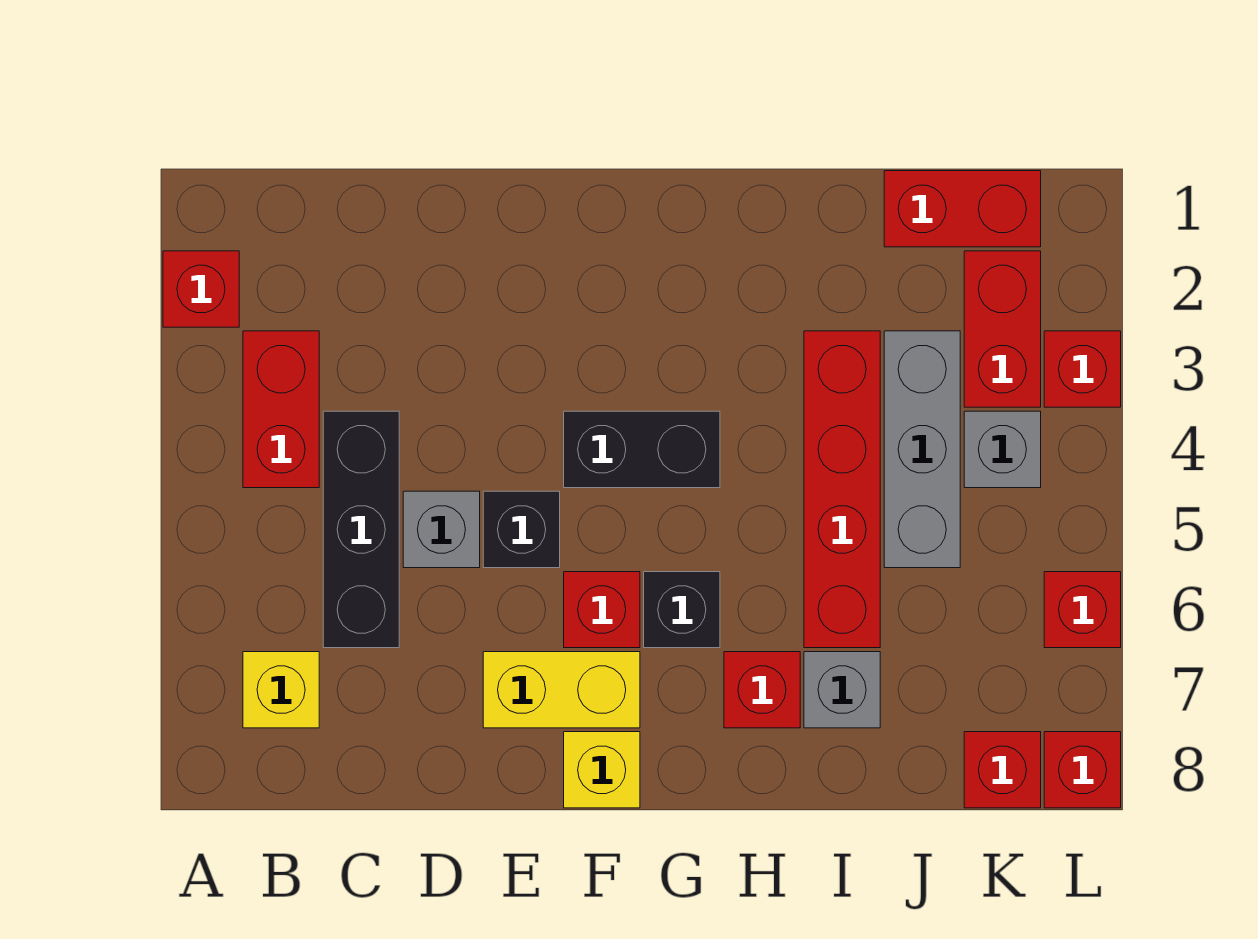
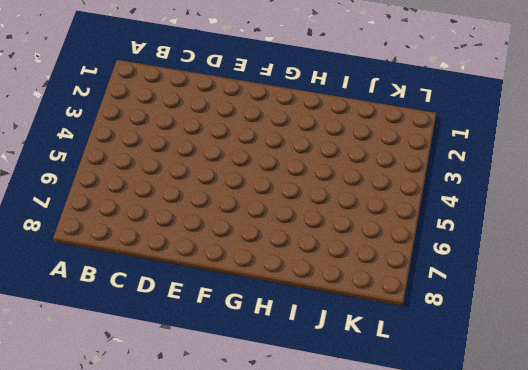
none -> red 1x1 brick [163,251,239,327]
none -> red 1x2 brick [243,331,319,488]
none -> yellow 1x1 brick [243,652,319,728]

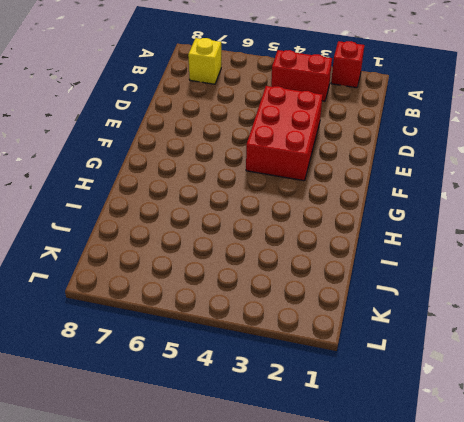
red 2x3 brick [246,86,323,181] -> black 1x2 brick [564,411,720,488]
none -> black 1x3 brick [323,411,399,648]
none -> grey 1x1 brick [403,491,480,568]
none -> black 1x1 brick [483,491,560,568]

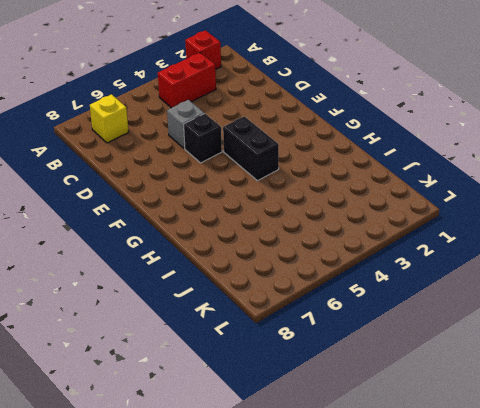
none -> black 1x3 brick [323,411,399,648]
none -> yellow 1x2 brick [483,652,640,728]
none -> red 1x1 brick [564,572,640,648]

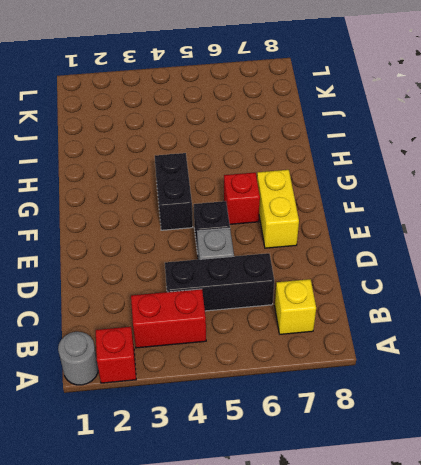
grey 1x1 round brick [58,332,98,385] -> none
none -> yellow 1x1 brick [564,732,640,808]
none -> black 1x1 brick [644,572,720,648]
none -> red 1x1 brick [724,652,800,728]

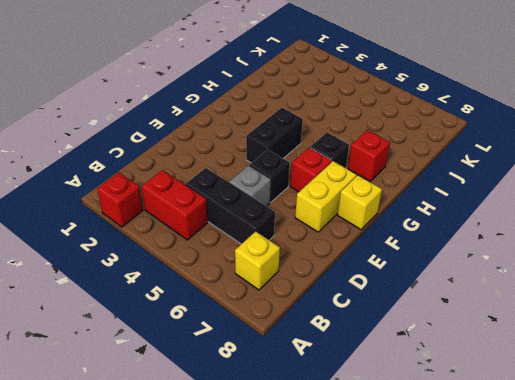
none -> red 1x4 brick [804,331,880,648]
none -> grey 1x1 brick [804,652,880,728]
none -> red 1x2 brick [884,171,1041,247]

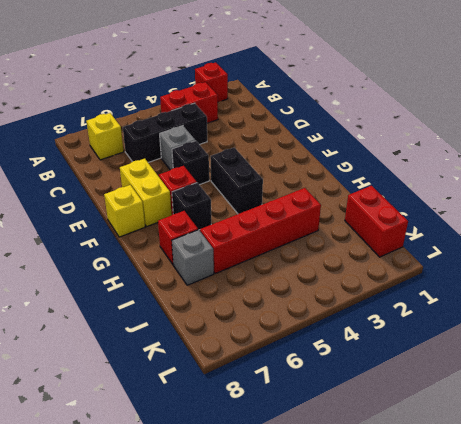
none -> grey 1x3 brick [884,331,960,568]
none -> red 1x2 brick [964,251,1041,407]
none -> grey 1x1 brick [964,411,1041,488]

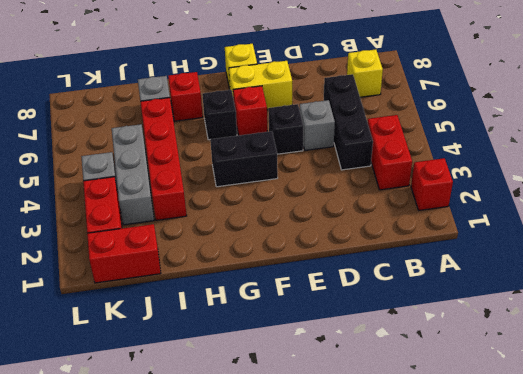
none -> red 1x1 brick [964,732,1041,808]
none -> red 1x1 brick [1044,331,1121,407]
none -> red 1x1 brick [1044,572,1121,648]

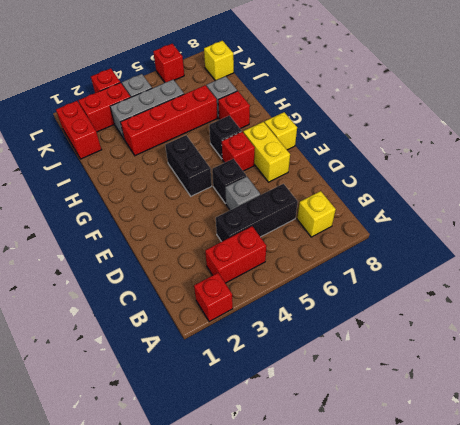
yellow 1x1 brick [204,41,234,81] -> red 1x1 brick [964,732,1041,808]
none -> red 1x1 brick [1044,732,1121,808]

